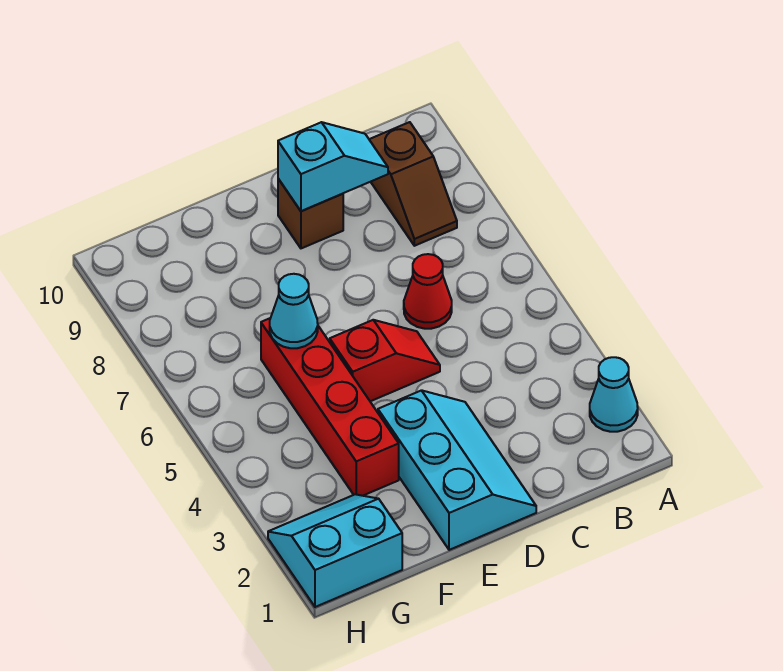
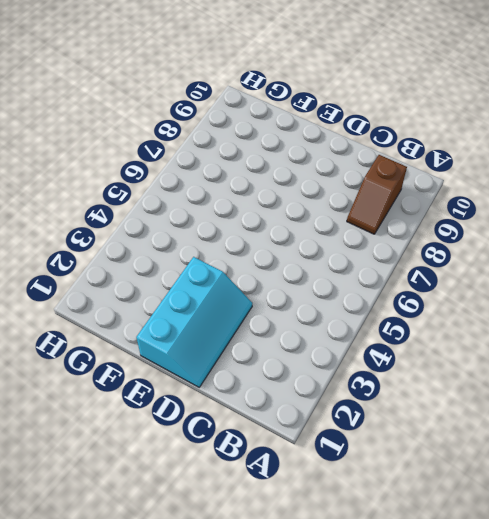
none -> cyan 1x1 cone [590,357,638,432]
none -> red 1x1 cone [404,254,452,329]

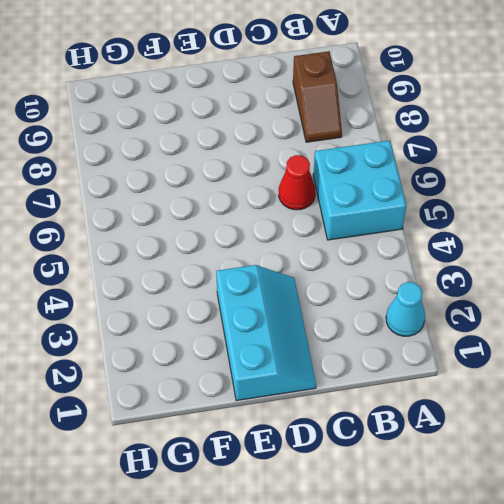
cyan 2x2 brick [313,140,406,240] -> none
none -> red 1x2 slope [330,320,440,401]
none -> brown 1x1 brick [278,179,343,248]

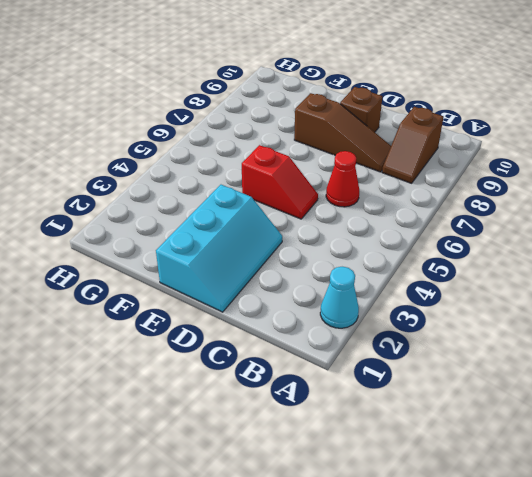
brown 1x3 slope [294,93,391,172] -> none
none -> red 1x4 brick [261,318,399,496]
none -> cyan 2x2 slope [268,494,402,607]

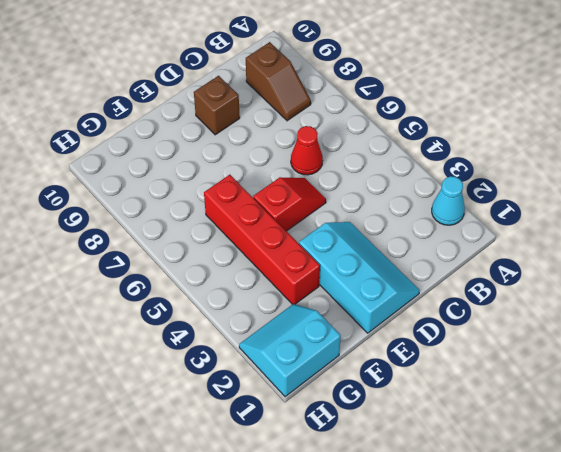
none -> cyan 1x2 slope [278,122,388,211]
none -> cyan 1x1 cone [270,274,318,348]

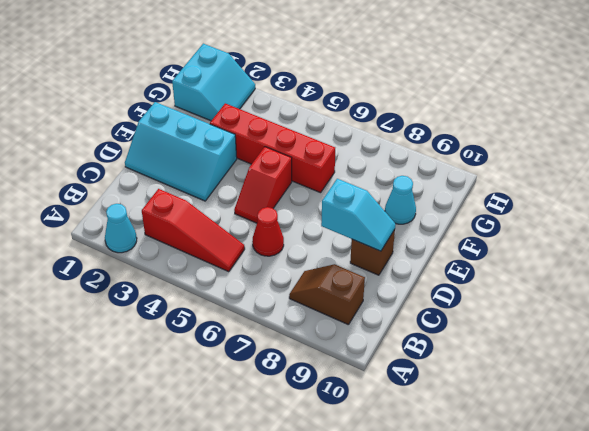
red 1x3 slope [142,189,245,272] -> none
cyan 1x2 slope [321,179,395,251] -> cyan 1x2 slope turned to [278,122,388,211]
cyan 1x1 cone [385,176,416,224] -> cyan 1x1 cone moved to [270,274,318,348]

